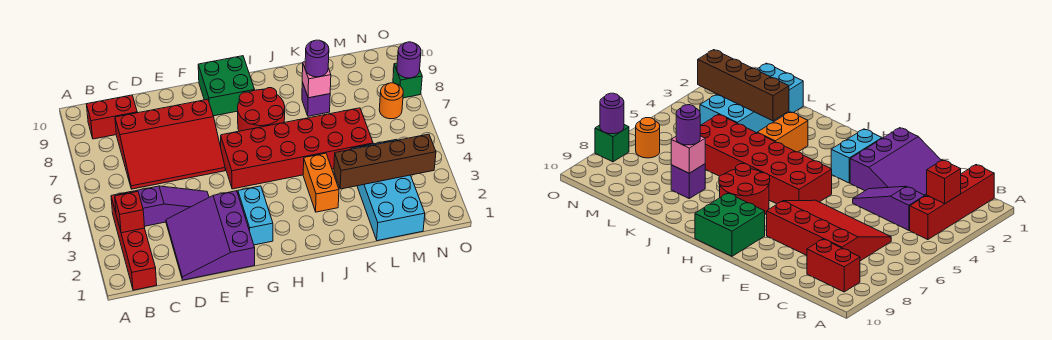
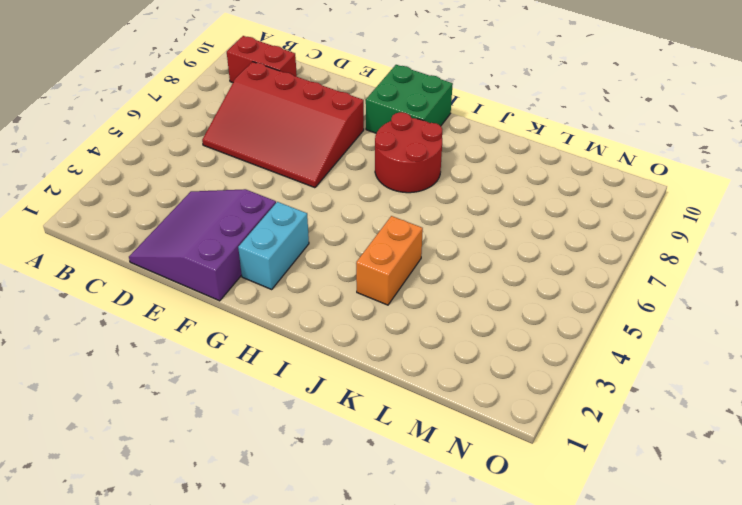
none -> red 1x4 brick [111,191,157,290]
none -> purple 1x3 slope [136,186,209,226]
none -> red 2x6 brick [221,108,373,189]

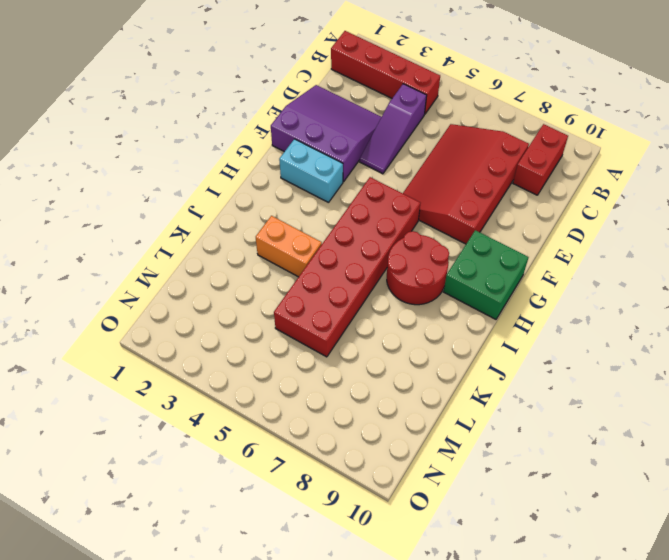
none -> purple 1x1 brick [302,82,330,116]
none -> cyan 2x4 brick [351,139,425,241]
none -> orange 1x1 round brick [379,83,403,119]

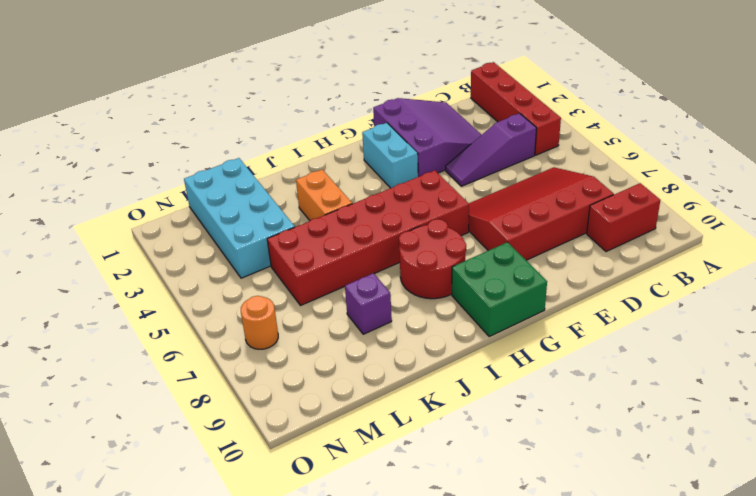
none -> green 1x1 brick [393,63,422,98]
none -> red 1x1 brick [115,191,145,233]
none -> brown 1x4 brick [334,134,436,189]

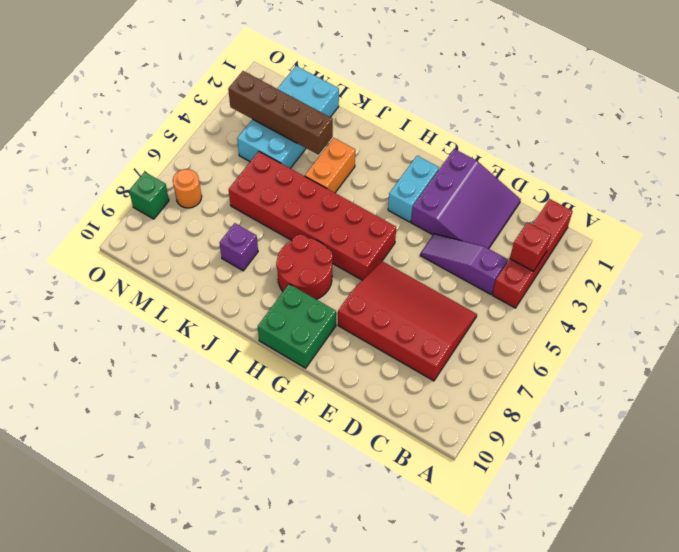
none -> red 1x2 brick [87,95,137,139]
none -> pink 1x1 brick [302,62,331,98]
none -> purple 1x1 round brick [397,42,421,78]

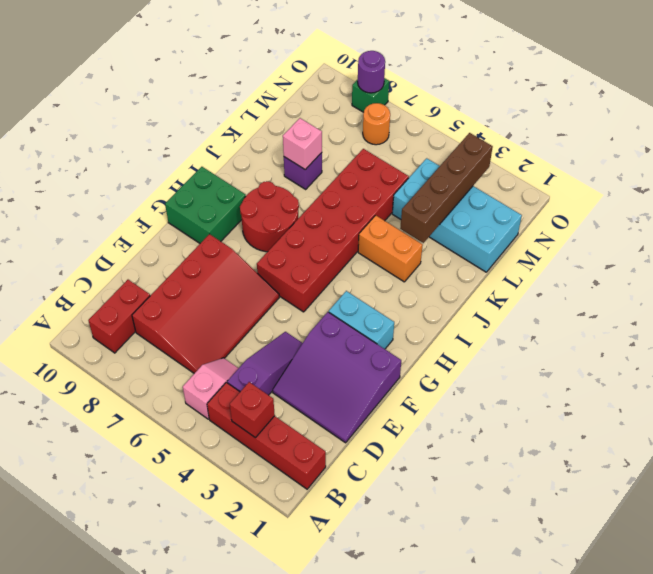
pink 1x2 slope [183,358,238,419] -> none
none -> purple 1x1 round brick [305,40,329,77]

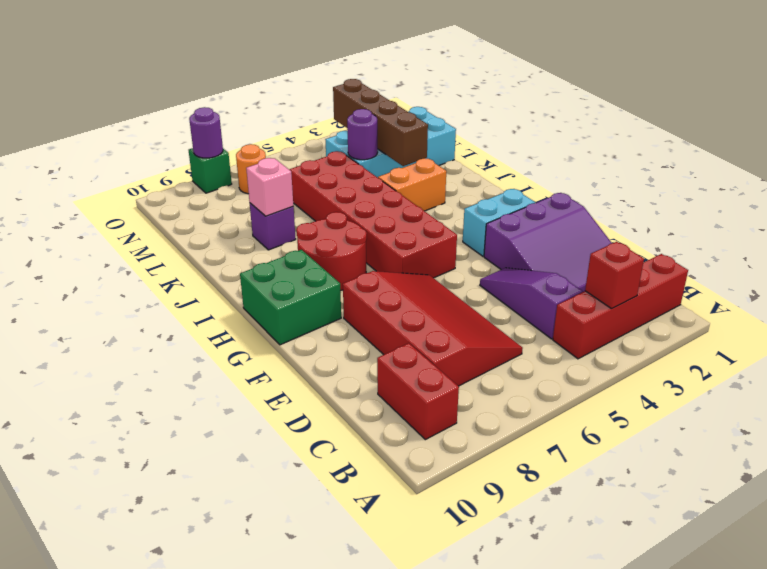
purple 1x1 round brick [347,109,378,160] -> purple 1x1 round brick moved to [305,40,329,77]

